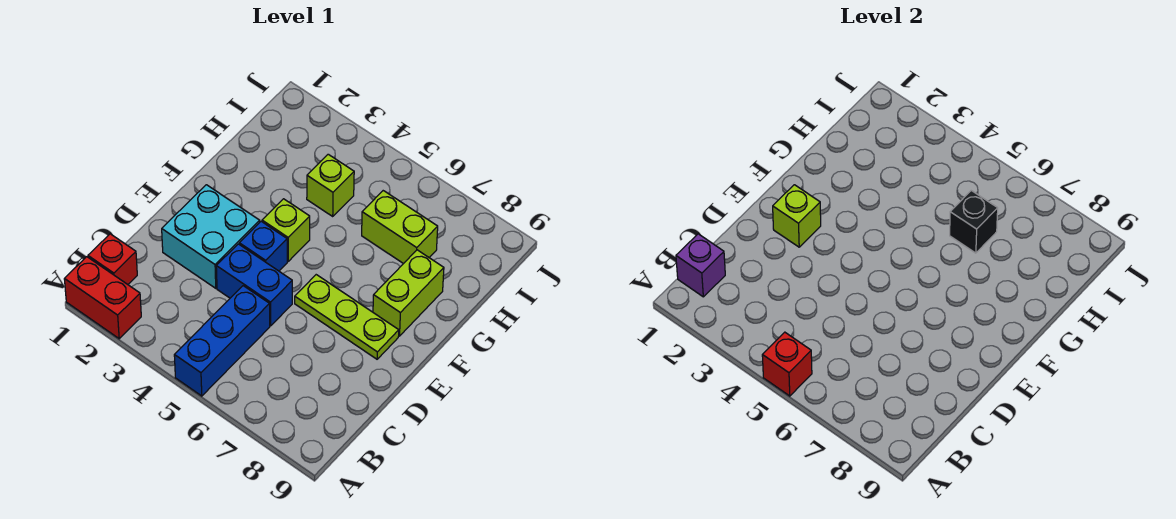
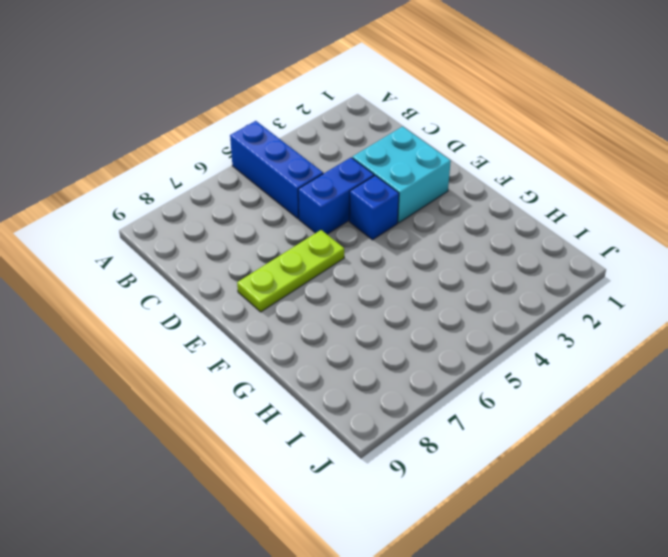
none -> red 1x2 brick [64,257,141,339]
none -> red 1x1 brick [88,234,137,284]
none -> lime 1x1 brick [262,199,310,261]

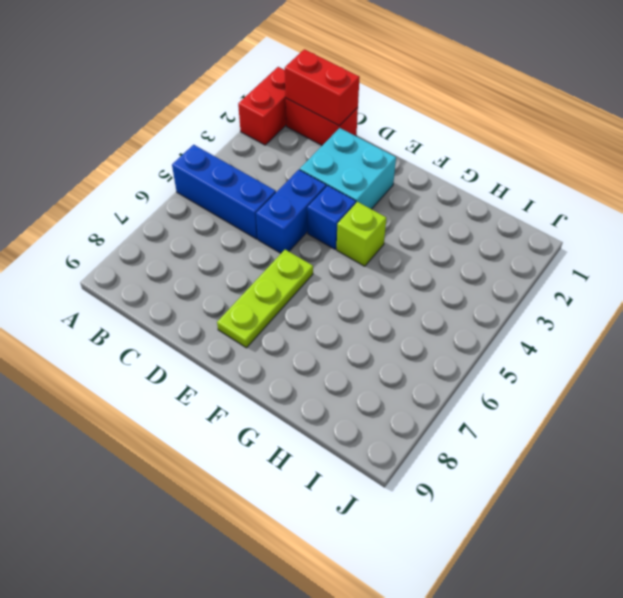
red 1x2 brick [286,98,358,145] -> red 1x1 brick [88,234,137,284]
red 1x2 brick [285,49,360,126] -> purple 1x1 brick [676,234,725,297]
none -> lime 1x2 brick [373,250,444,336]
none -> lime 1x1 brick [307,154,354,216]
none -> lime 1x2 brick [362,191,438,264]

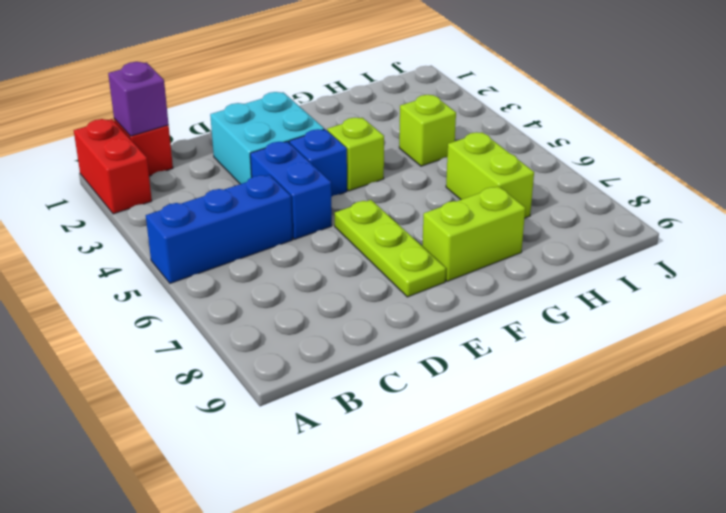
none -> red 1x1 brick [762,332,812,396]
none -> lime 1x1 brick [773,185,821,247]
none -> black 1x1 brick [950,191,998,253]

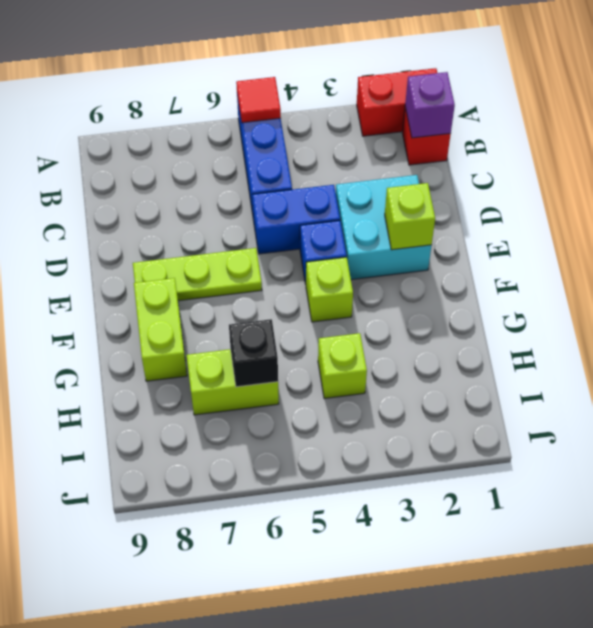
red 1x1 tile [236,77,281,123] -> red 1x1 brick [762,332,812,396]

